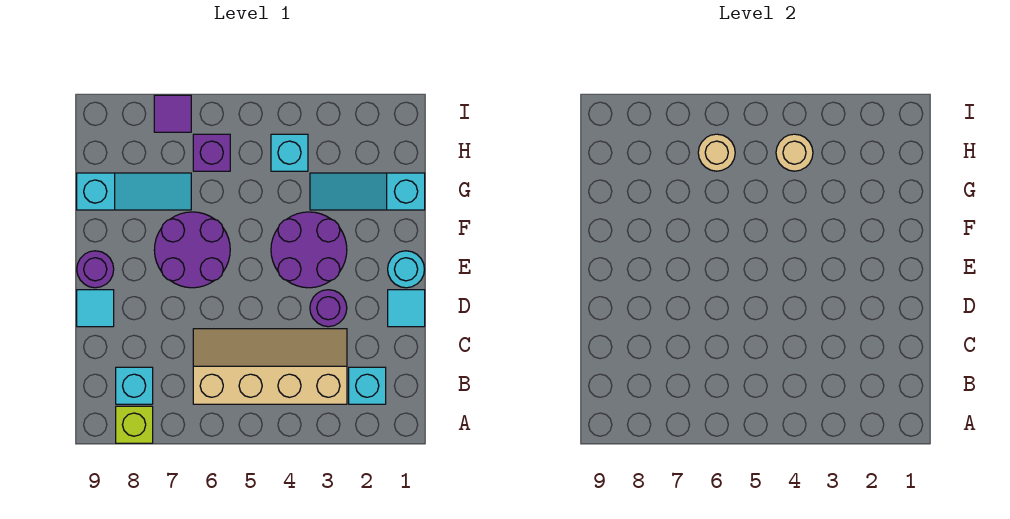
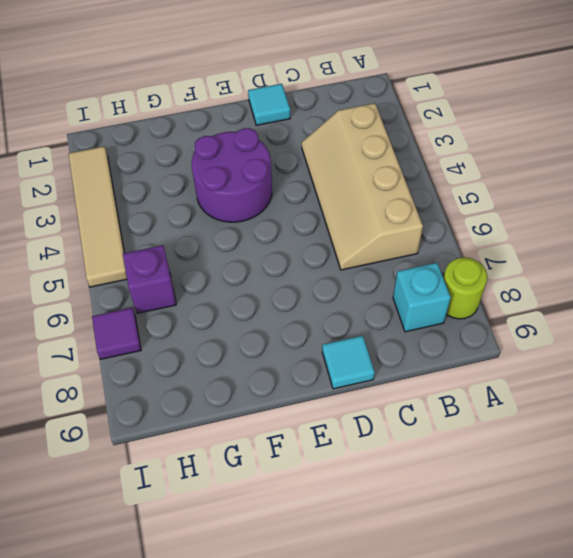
lime 1x1 round brick [443,257,487,319] -> lime 1x1 brick [116,406,153,443]
tan 1x4 tile [68,146,127,287] -> none
none -> cyan 1x1 brick [349,367,386,404]
none -> purple 1x1 round brick [310,290,347,327]
none -> cyan 1x1 round brick [388,251,425,288]

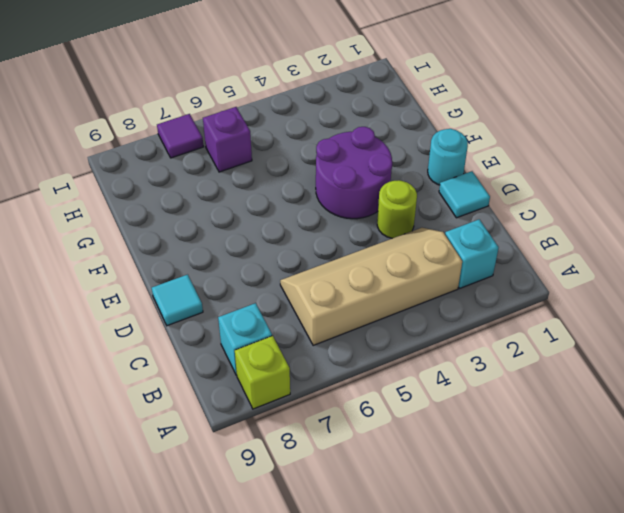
lime 1x1 round brick [377,180,417,238] -> purple 1x1 round brick [310,290,347,327]
none -> purple 2x2 round brick [154,212,230,288]
none -> purple 1x1 round brick [77,251,114,288]
none -> cyan 1x3 slope [310,173,425,210]

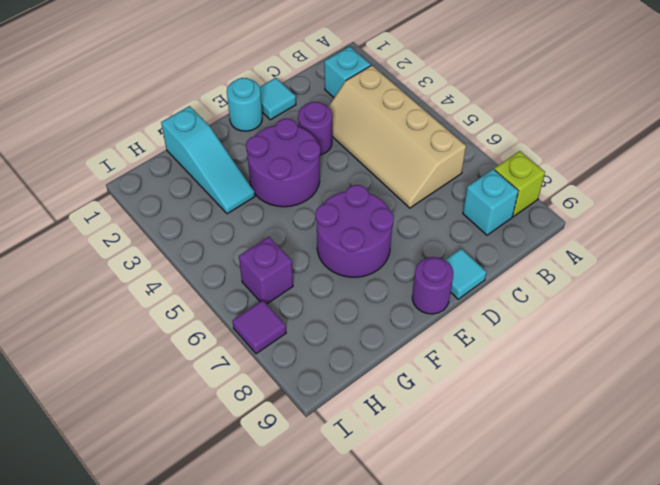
none -> cyan 1x3 slope [77,173,191,210]
none -> cyan 1x1 brick [271,134,308,171]
none -> tan 1x1 round brick [776,134,813,171]

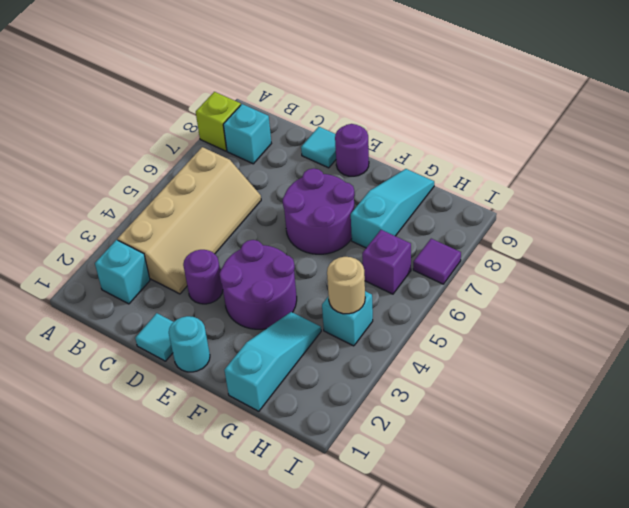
cyan 1x3 slope [351,169,434,248] -> cyan 1x3 slope turned to [77,173,191,210]
none -> tan 1x1 round brick [698,134,735,171]

